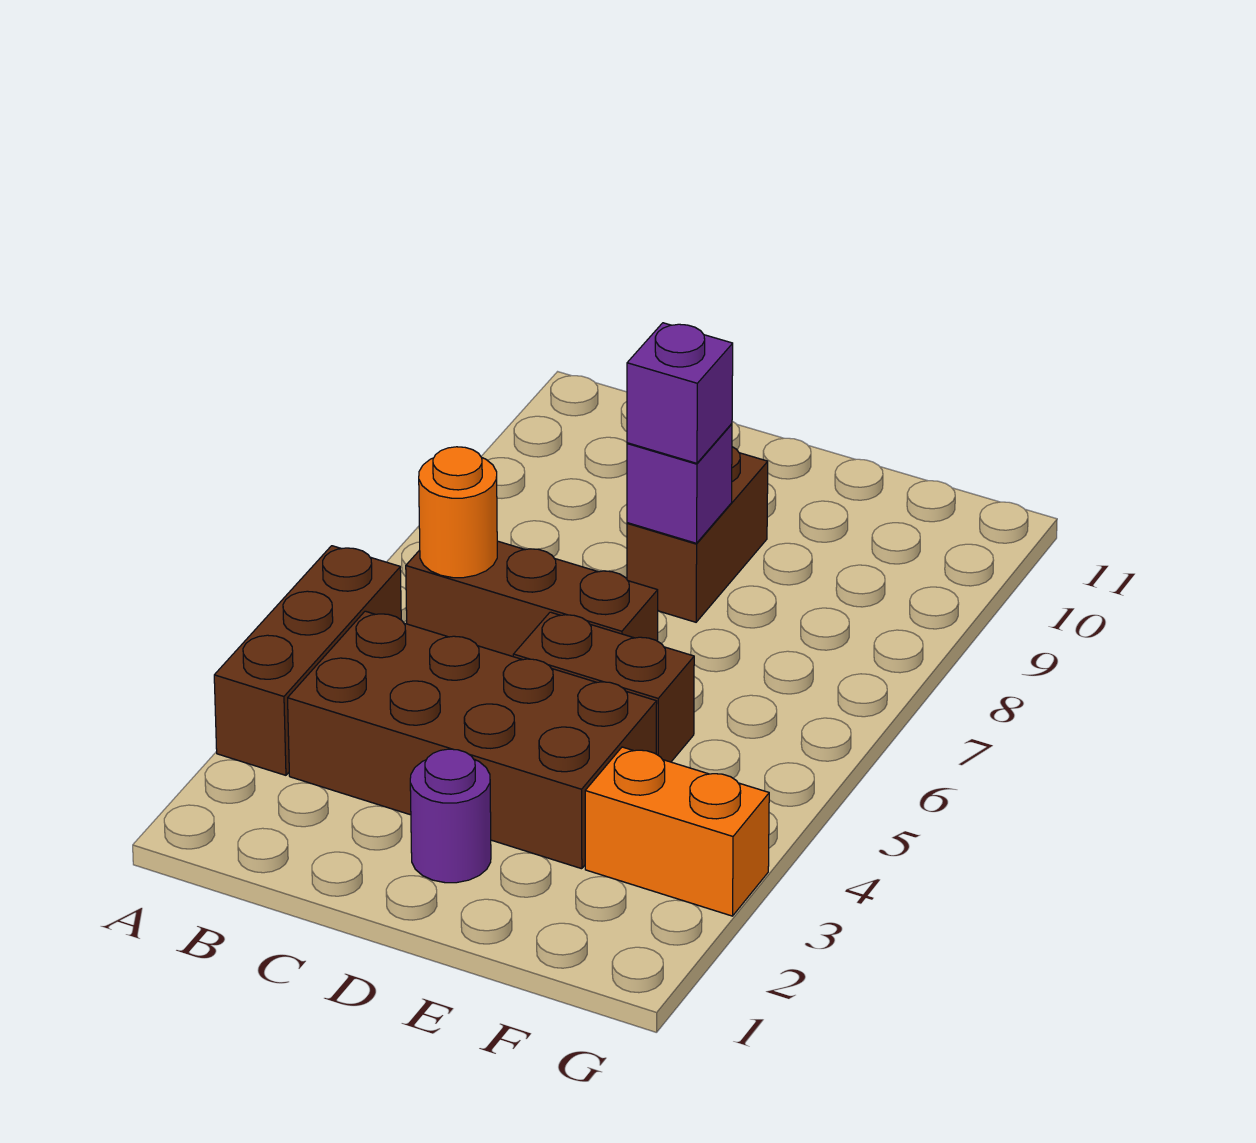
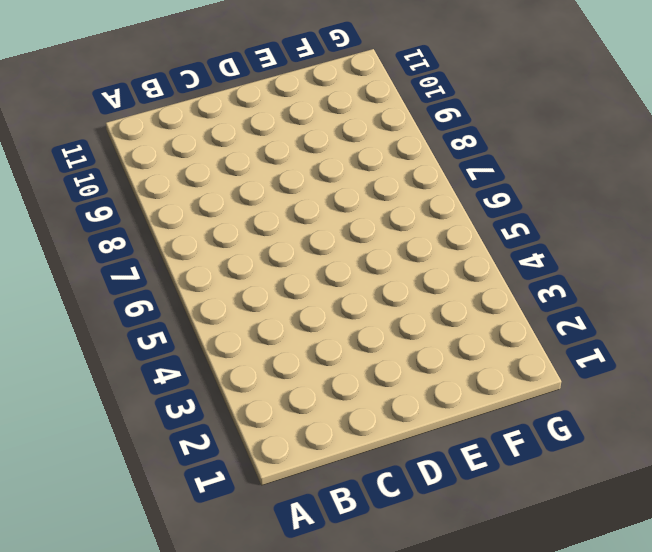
none -> brown 1x3 brick [214,546,401,775]
none -> brown 2x4 brick [288,611,657,869]

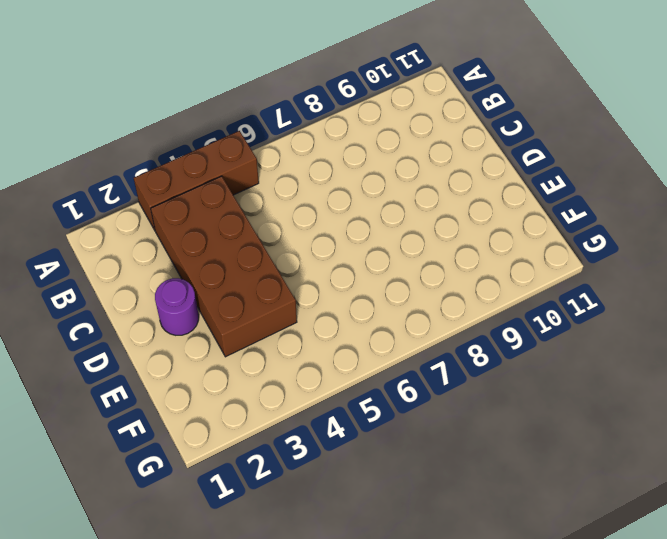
none -> brown 1x3 brick [406,541,658,656]
none -> brown 1x2 brick [513,612,694,762]

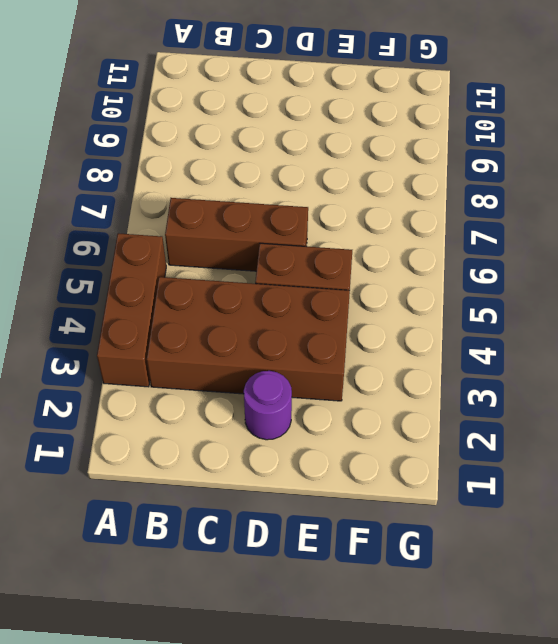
none -> brown 1x2 brick [627,447,768,622]
none -> orange 1x2 brick [585,747,769,916]

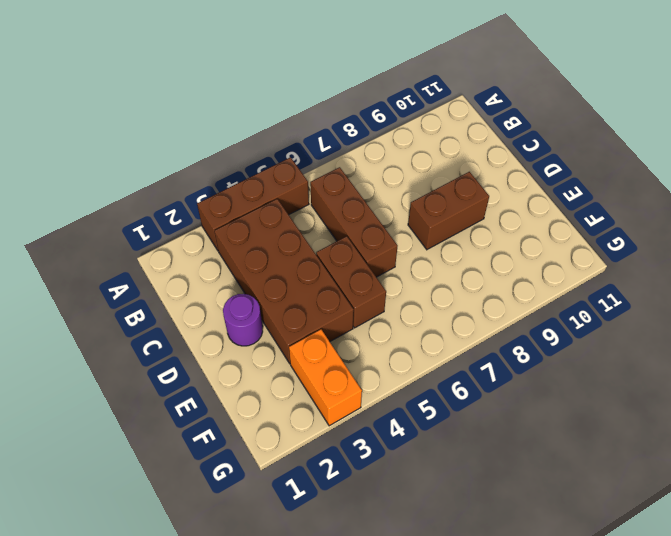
none -> orange 1x1 round brick [419,447,497,578]
none -> purple 1x1 brick [627,424,732,543]

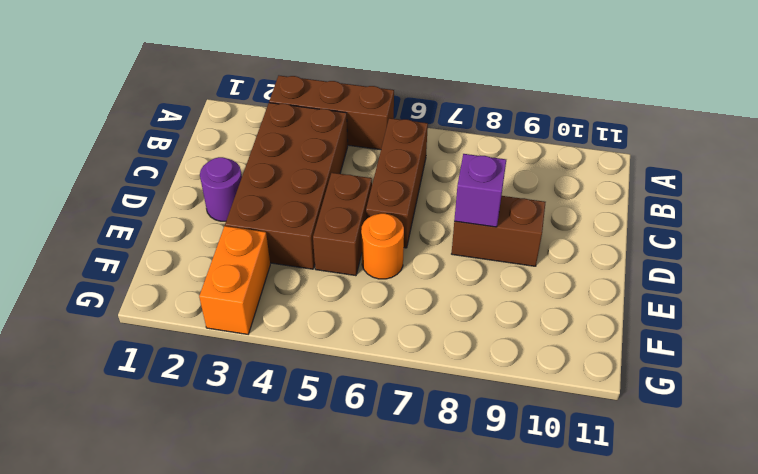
orange 1x1 round brick [361,213,404,279] -> orange 1x1 round brick moved to [419,447,497,578]
none -> purple 1x1 brick [627,323,733,463]

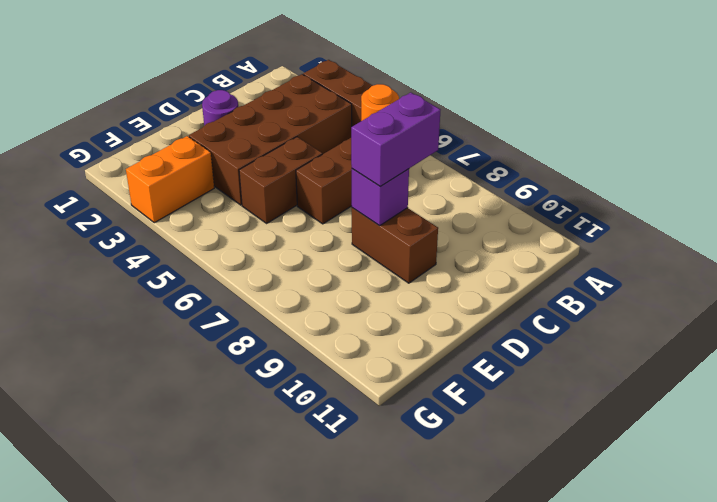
purple 1x2 brick [351,93,440,186] -> purple 1x1 brick [627,323,733,463]

